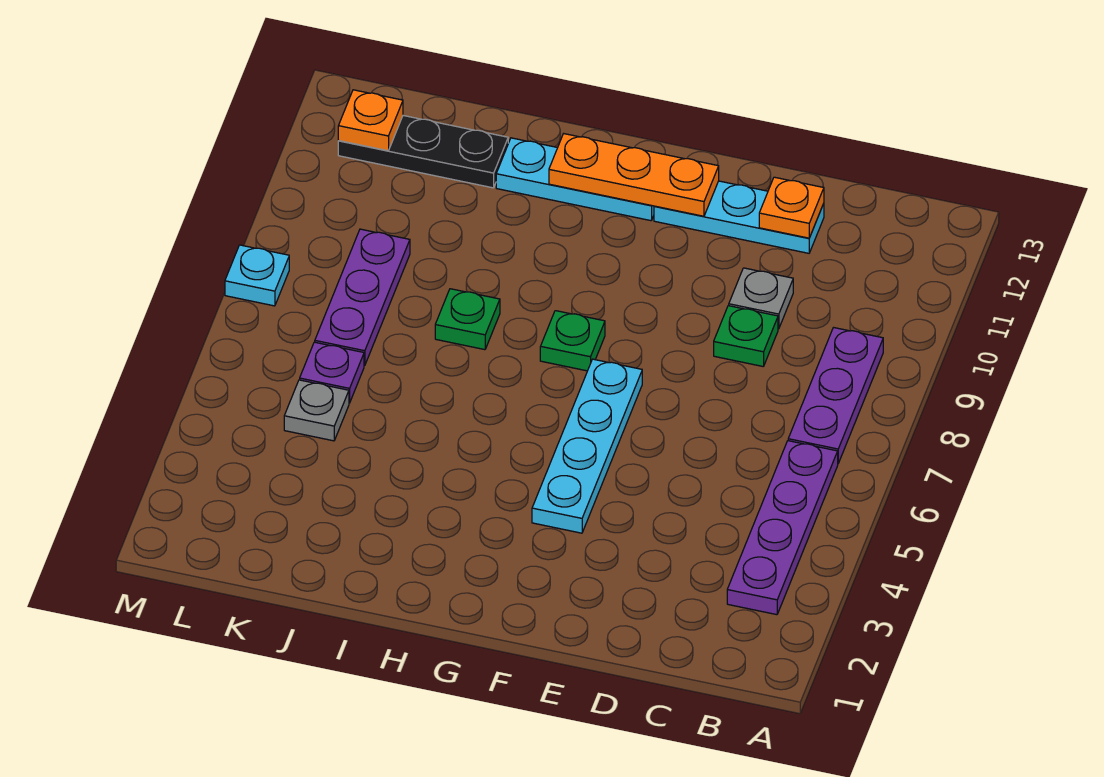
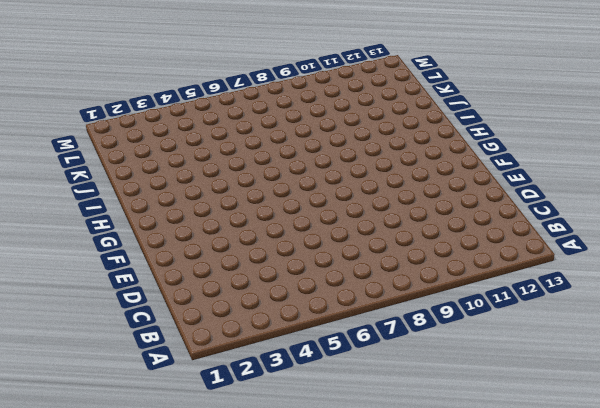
none -> purple 1x4 plate [727,441,838,615]
none -> purple 1x3 plate [788,328,883,463]
none -> green 1x1 plate [714,306,778,367]

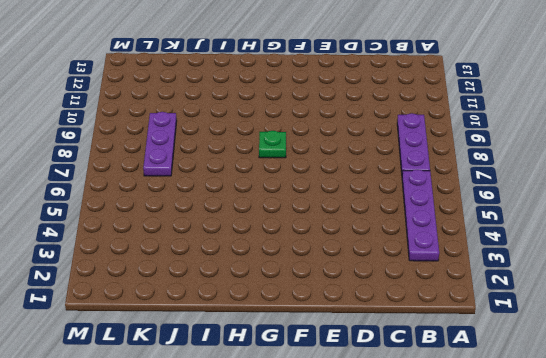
none -> green 1x1 plate [714,306,778,367]
none -> grey 1x1 plate [729,268,793,329]
none -> cyan 1x3 plate [654,181,824,253]

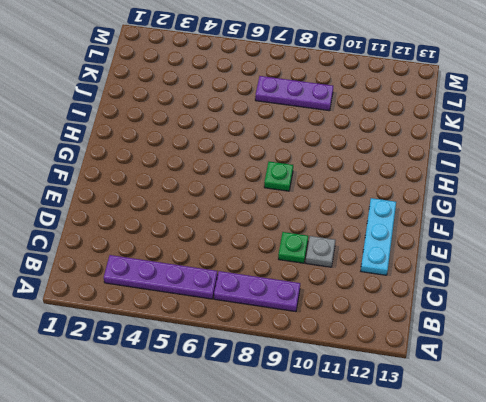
none -> cyan 1x4 plate [532,359,642,533]
none -> cyan 1x3 plate [496,138,654,221]
none -> green 1x1 plate [435,289,500,350]

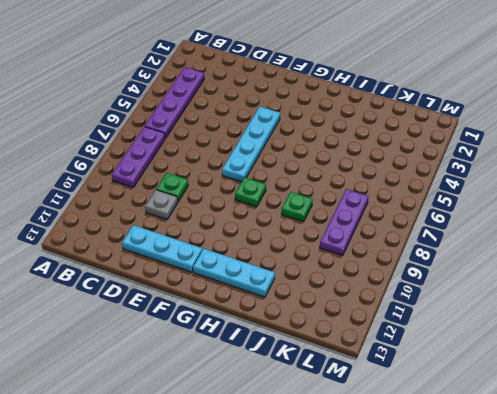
none -> black 1x3 plate [338,116,508,188]
none -> grey 1x1 plate [284,380,349,441]
none -> purple 1x1 plate [300,342,364,403]

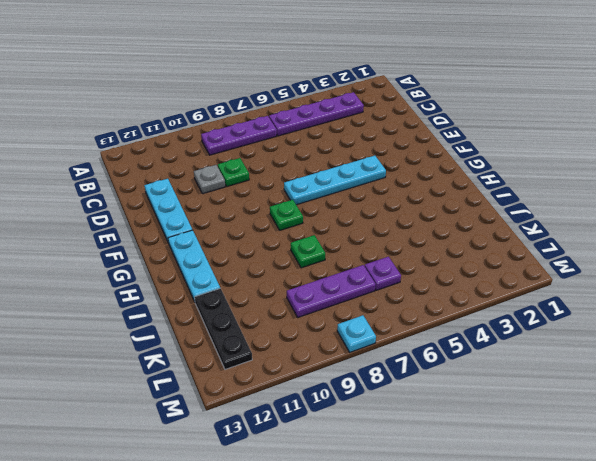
none -> grey 1x1 plate [284,380,349,441]
none -> orange 1x1 plate [759,177,824,238]
none -> orange 1x3 plate [549,134,719,216]

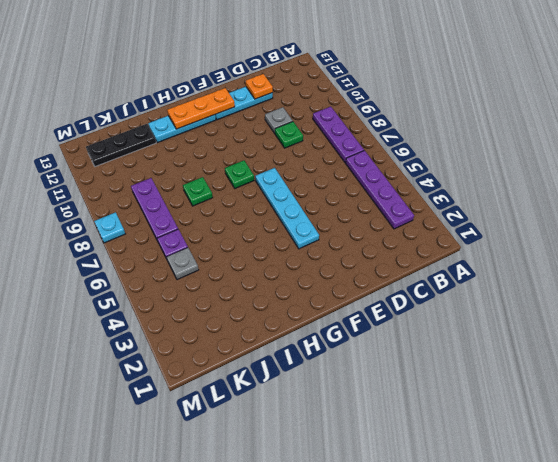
none -> orange 1x1 plate [338,90,403,151]

